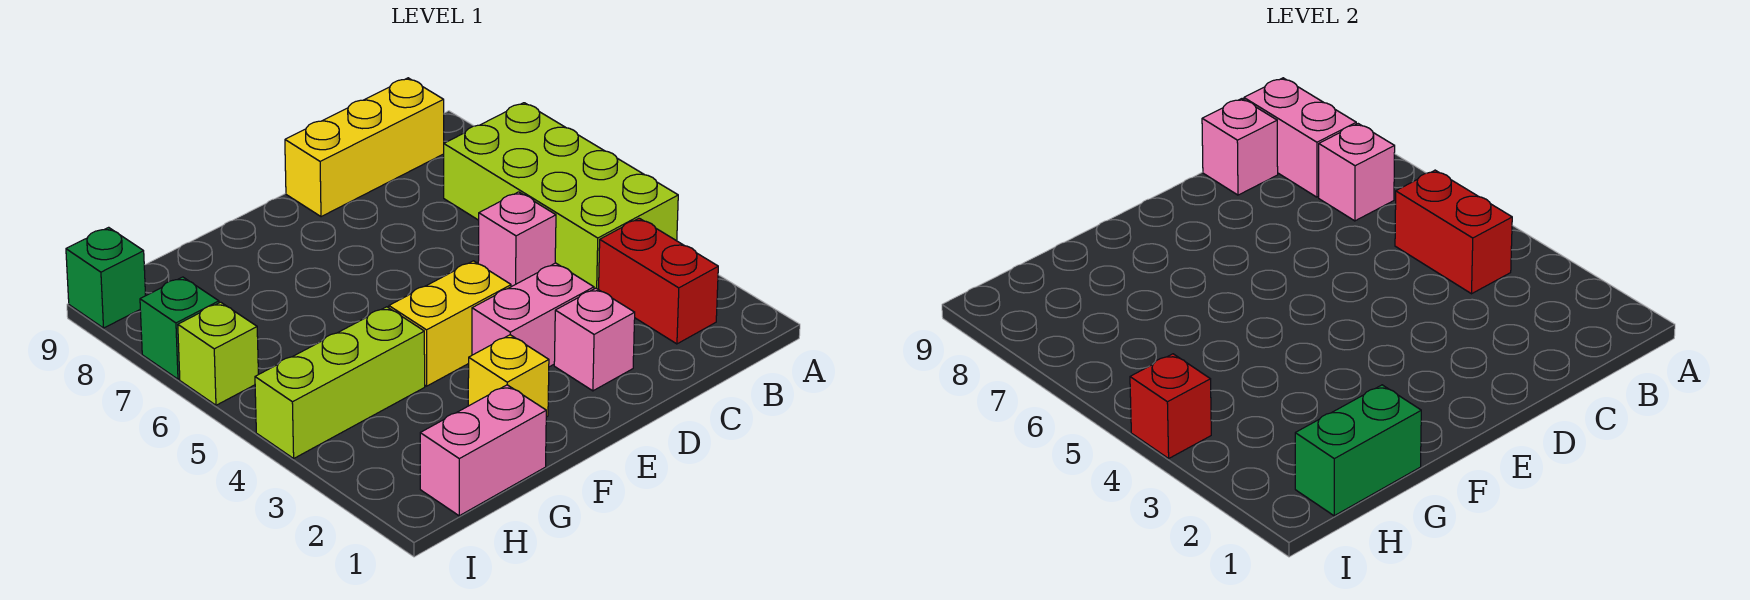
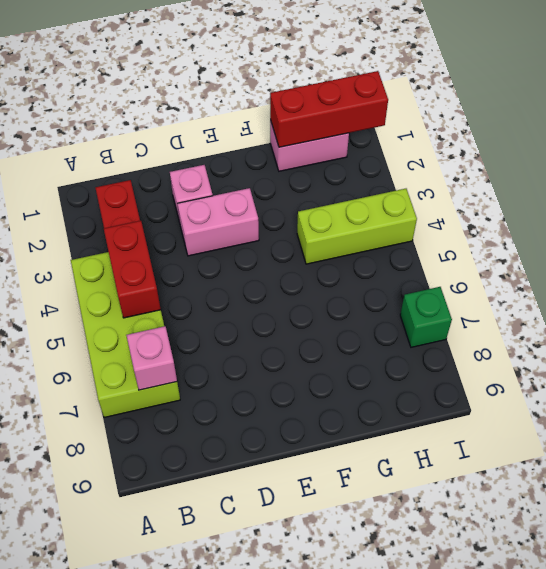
red 1x3 brick [270,71,388,147] -> green 1x2 brick [1295,385,1421,516]
none -> yellow 1x3 brick [285,78,444,217]
none -> pink 1x1 brick [478,192,556,287]
none -> yellow 1x2 brick [389,261,511,386]

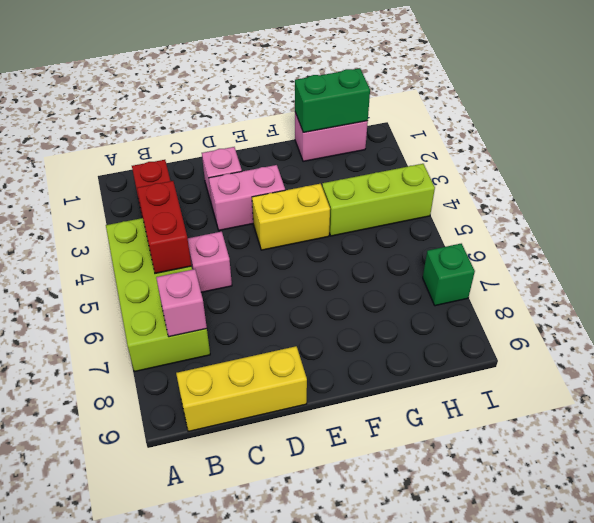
none -> yellow 1x1 brick [468,335,549,417]
none -> lime 1x1 brick [178,302,258,405]
none -> green 1x1 brick [66,227,146,328]

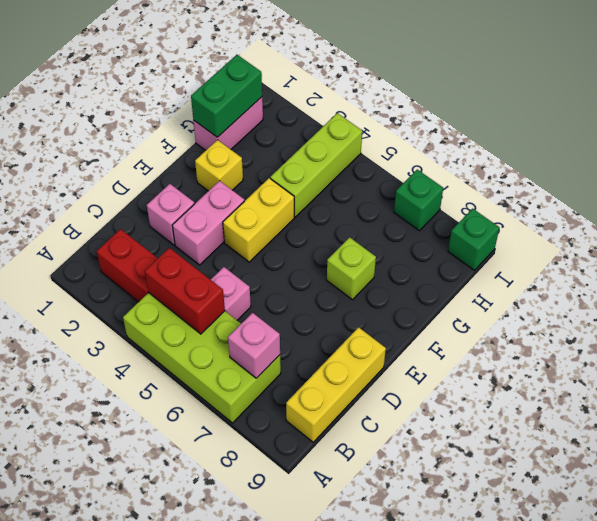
lime 1x1 brick [327,237,376,300] -> lime 1x1 brick moved to [178,302,258,405]
none -> pink 1x2 brick [1244,78,1356,197]
none -> pink 1x1 brick [1202,99,1278,195]
none -> red 1x1 brick [1130,354,1211,458]

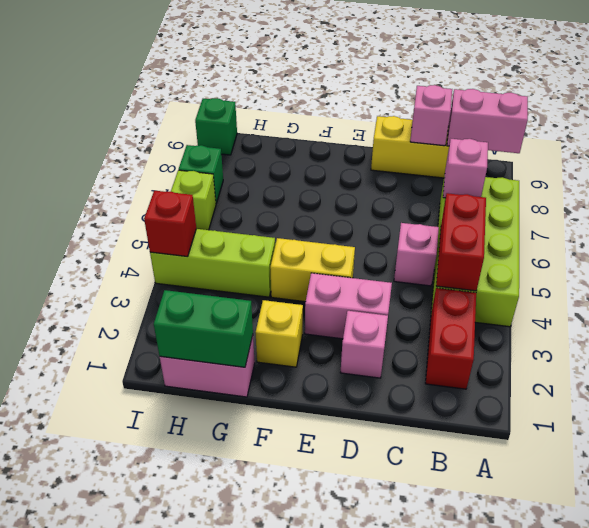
pink 1x2 brick [447,89,528,153] -> pink 1x2 brick turned to [1244,78,1356,197]

